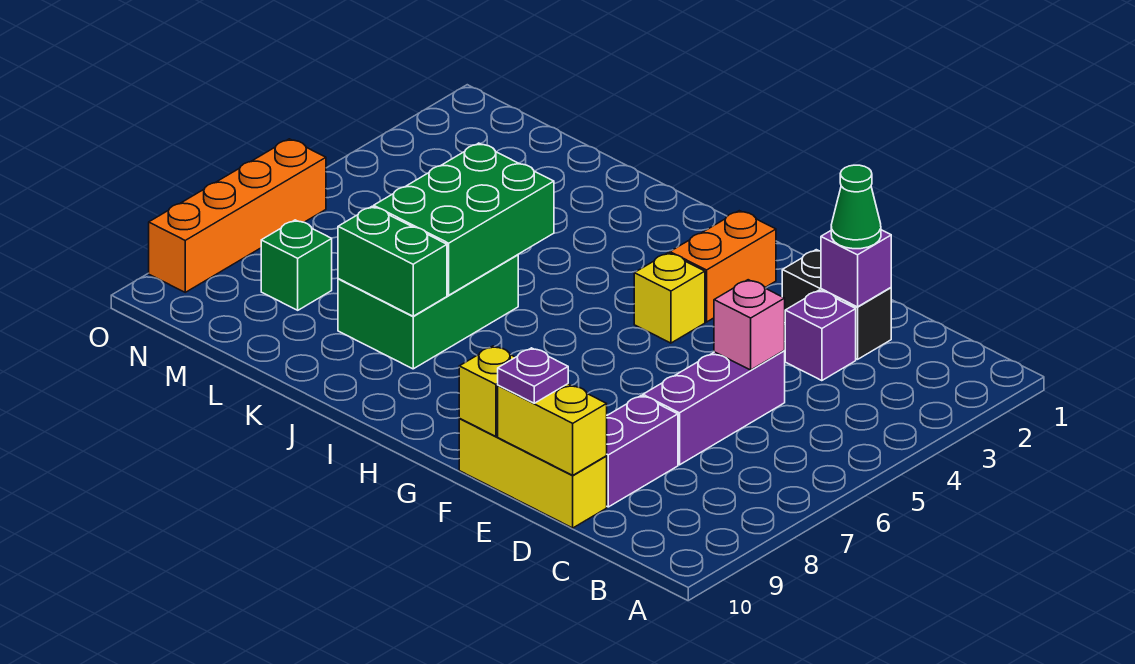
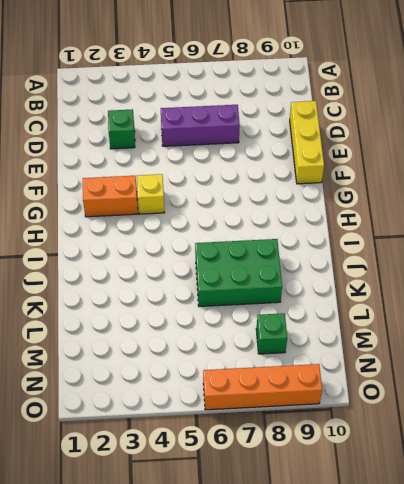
green 1x1 brick [108,109,135,149] -> purple 1x1 brick [785,290,856,381]
none -> black 1x2 brick [782,250,891,359]
none -> purple 1x2 brick [607,396,678,507]
none -> purple 1x1 brick [821,230,891,307]

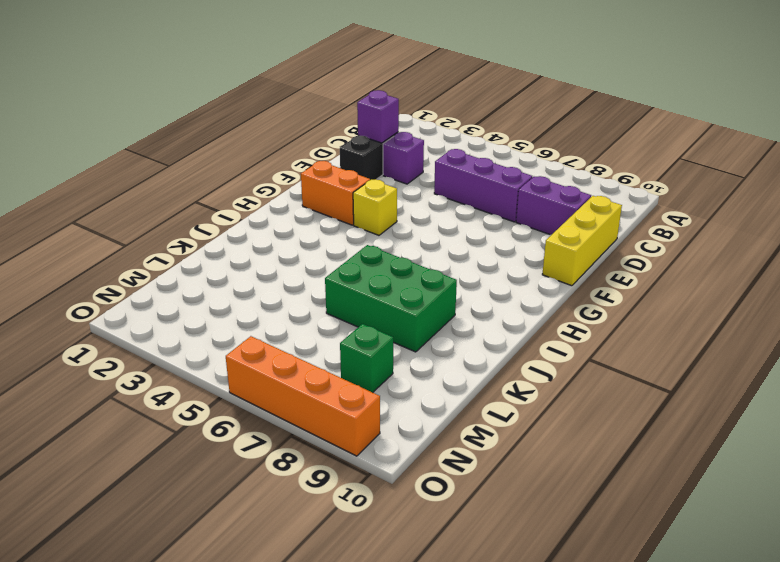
none -> pink 1x1 brick [714,280,785,370]
none -> yellow 1x2 brick [498,384,607,475]
none -> yellow 1x1 brick [459,346,515,436]

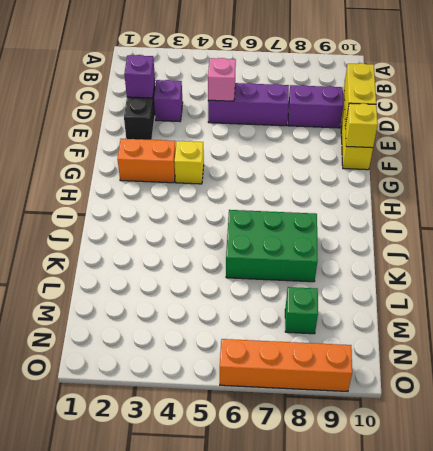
none -> green 2x3 brick [374,143,554,295]
none -> green 1x2 brick [338,207,447,316]
none -> green 1x1 cone [831,165,881,249]

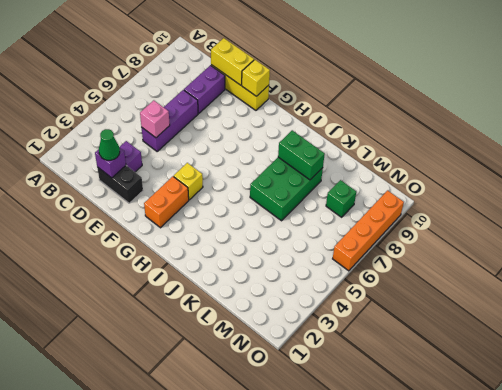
none -> green 2x3 brick [374,143,554,295]
none -> purple 1x1 plate [498,348,568,403]

